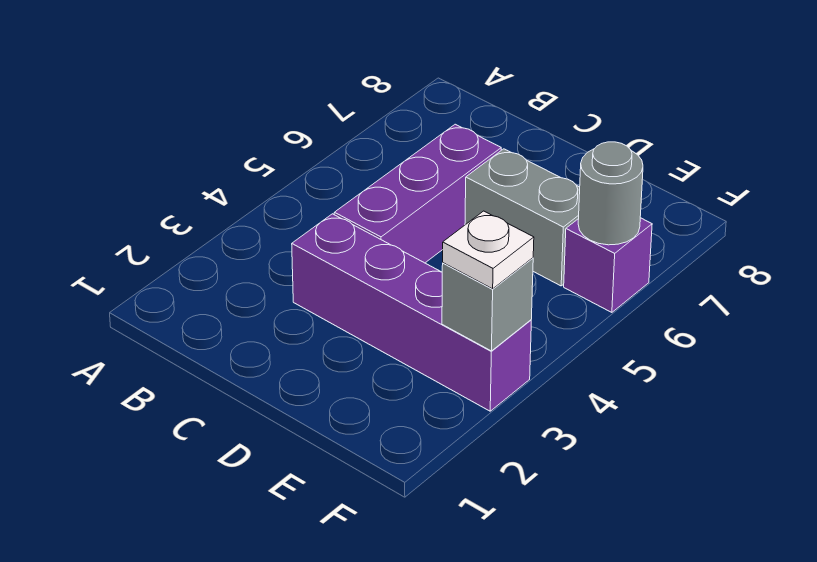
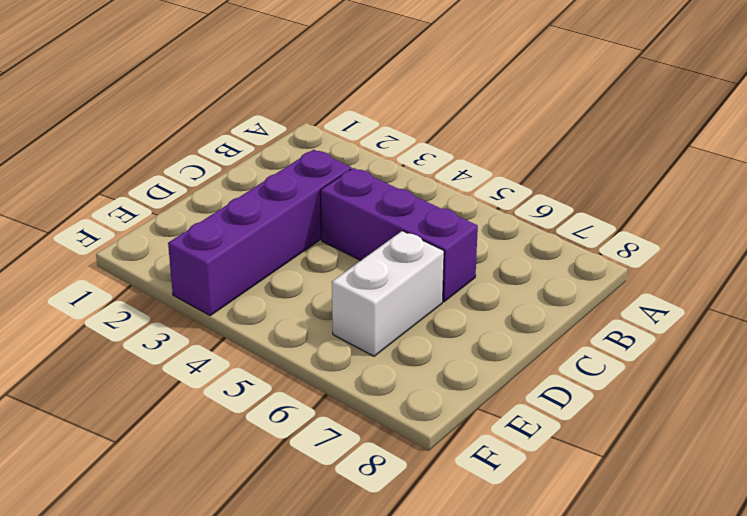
white 1x2 brick [332,231,444,356] -> grey 1x2 brick [465,149,580,286]
none -> purple 1x1 brick [564,218,652,312]
none -> grey 1x1 brick [442,258,533,351]

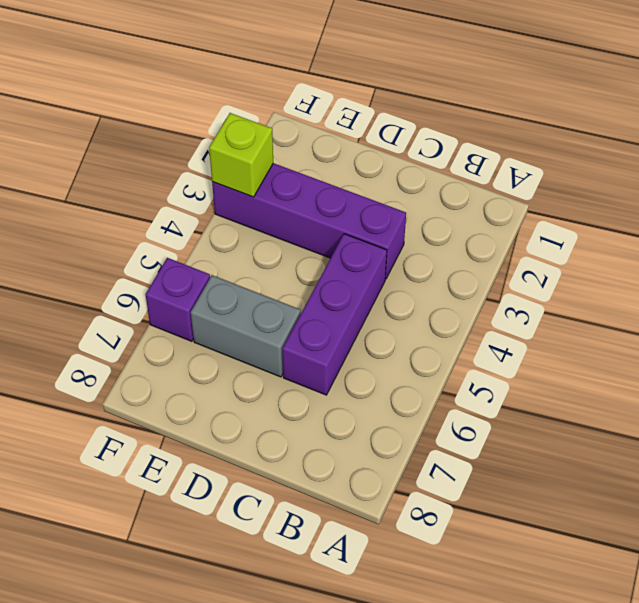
lime 1x1 brick [209,113,273,197] -> grey 1x1 brick [442,258,533,351]
none -> grey 1x1 round brick [578,142,643,245]
none -> white 1x1 plate [443,211,534,289]

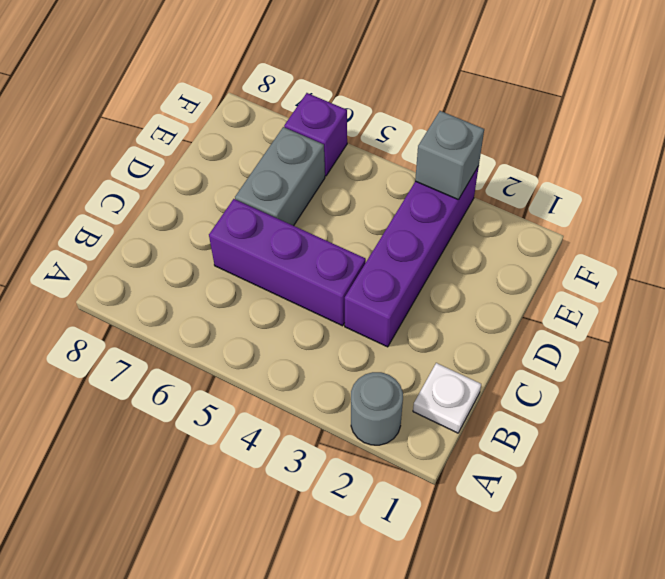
grey 1x1 round brick [351,372,403,445] -> grey 1x1 round brick moved to [578,142,643,245]
white 1x1 plate [413,363,481,433] -> white 1x1 plate moved to [443,211,534,289]

